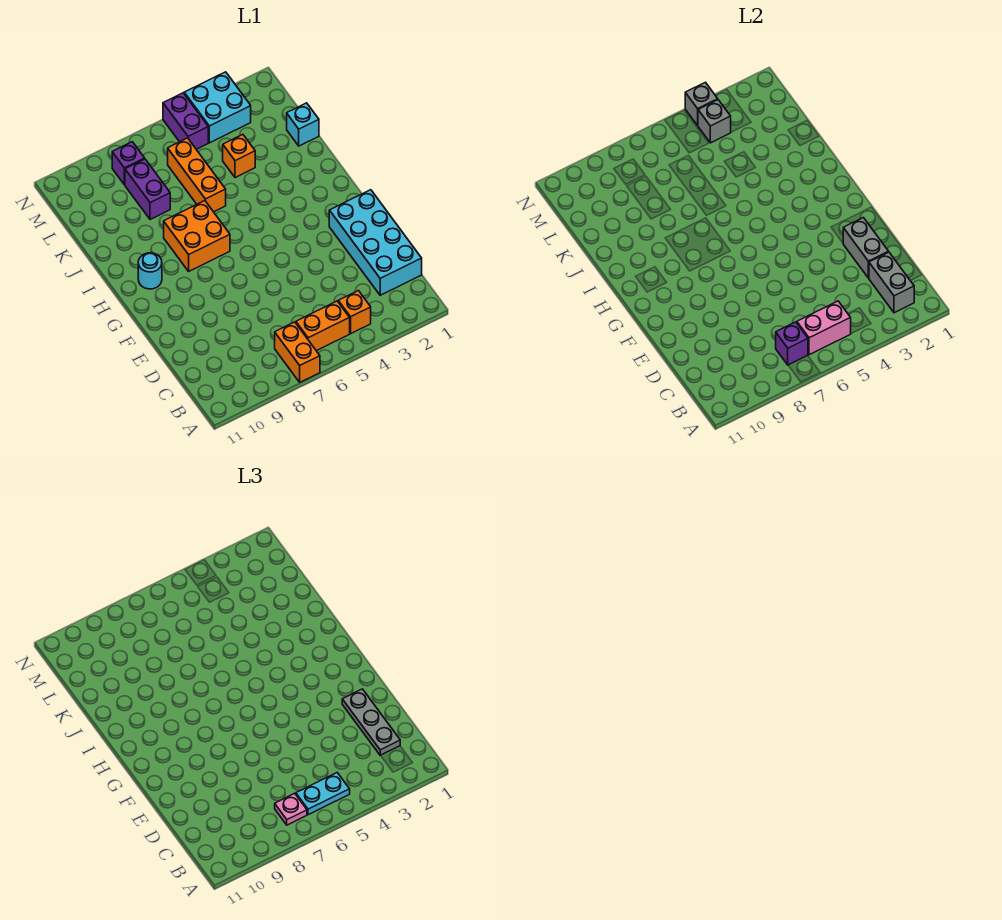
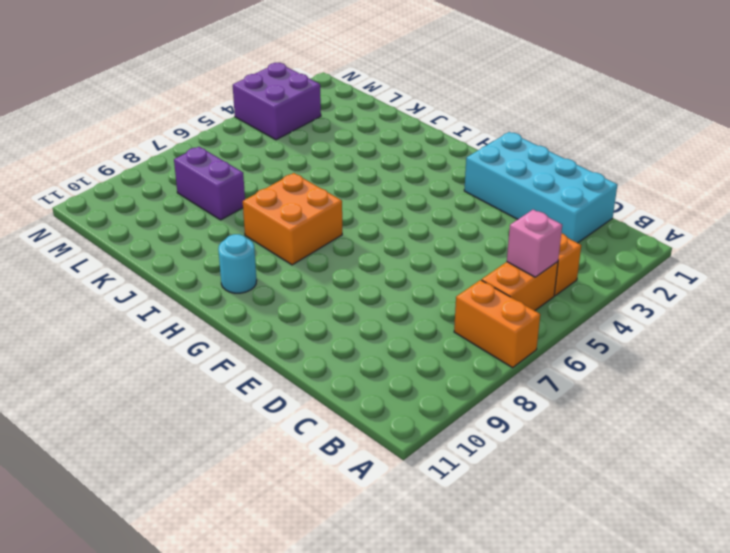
pink 1x1 brick [507,210,562,277] -> pink 1x2 brick [797,301,851,355]
purple 2x2 brick [233,63,321,140] -> cyan 2x2 brick [184,72,251,143]
none -> orange 1x3 brick [168,138,226,212]
none -> cyan 1x1 brick [287,103,319,146]
none -> orange 1x1 brick [223,135,255,178]

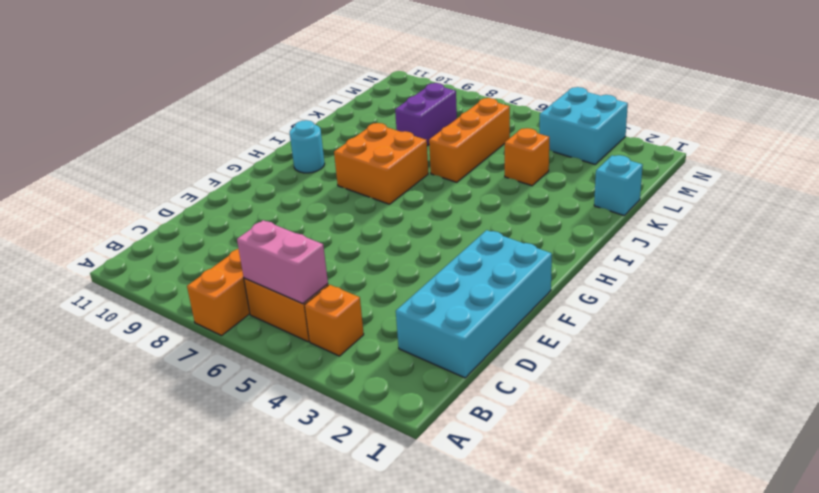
none -> purple 1x2 brick [163,93,208,149]
none -> purple 1x1 brick [112,142,145,185]
none -> grey 1x2 brick [869,252,914,313]

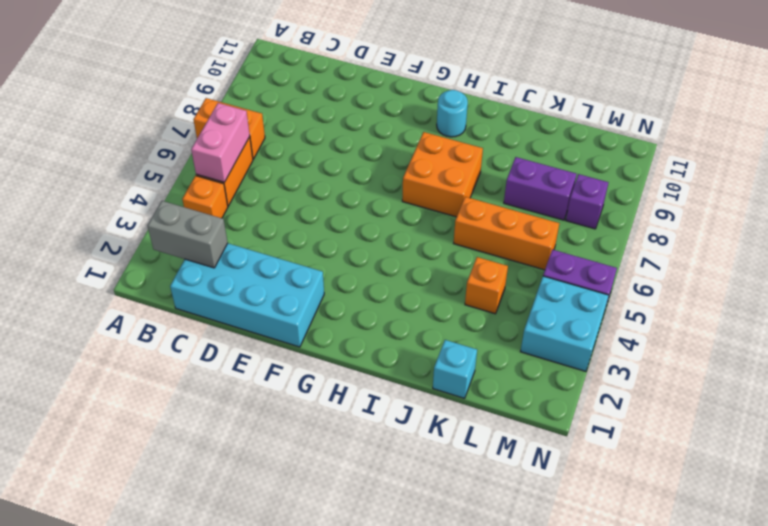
none -> purple 1x1 brick [776,322,808,365]
none -> grey 1x2 brick [843,218,889,278]
none -> grey 1x1 brick [698,100,731,143]

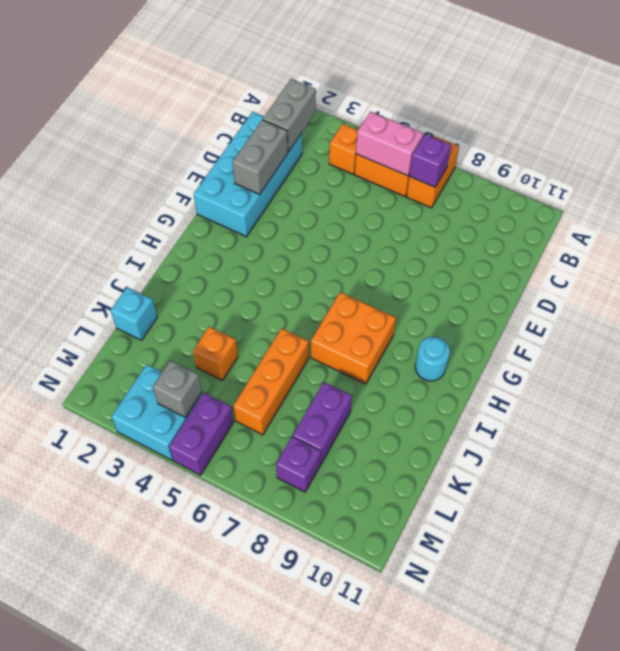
none -> grey 1x1 brick [685,82,718,125]
none -> cyan 1x2 plate [296,773,350,815]
none -> pink 1x1 plate [275,793,307,825]

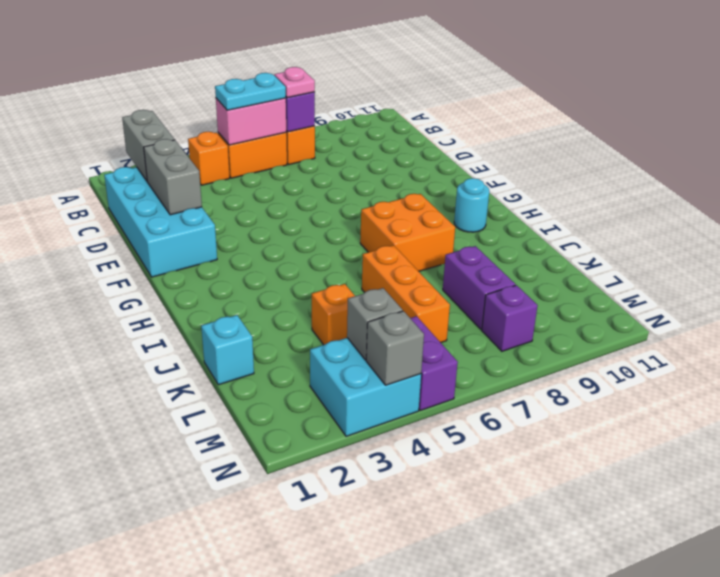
none -> grey 1x3 plate [342,689,400,755]

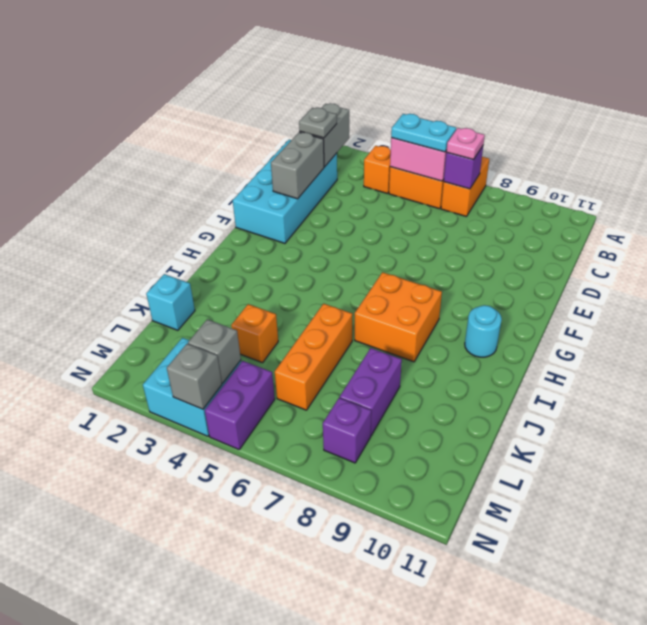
grey 1x1 plate [299,108,337,138] -> grey 1x3 plate [342,689,400,755]

